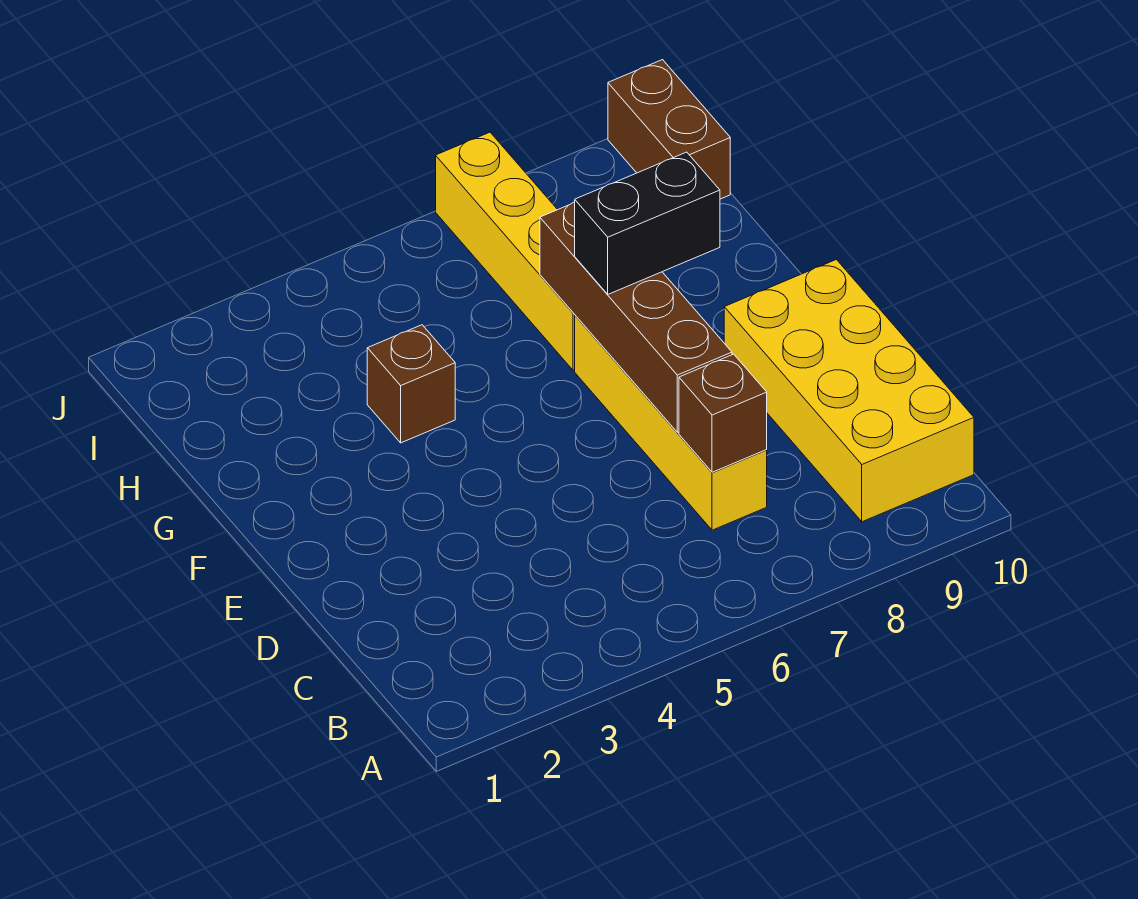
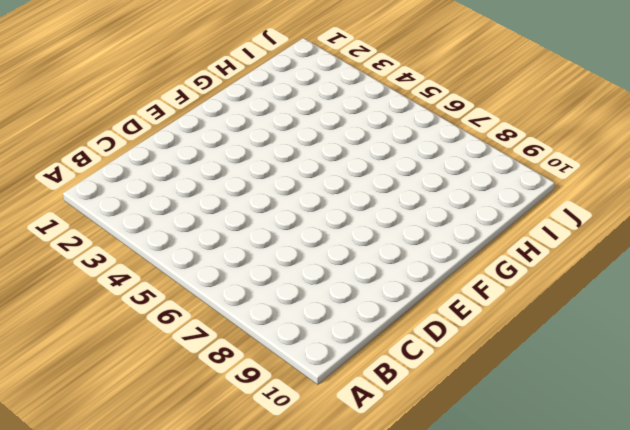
none -> yellow 2x4 brick [724,260,974,522]
none -> yellow 1x4 brick [575,315,767,530]

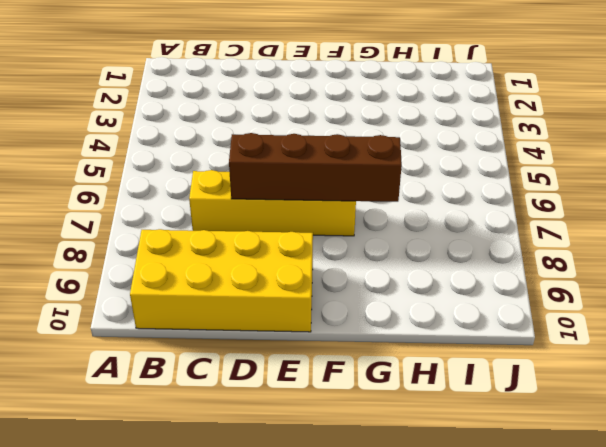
none -> brown 1x1 brick [367,325,455,443]
none -> yellow 1x4 brick [436,132,575,370]

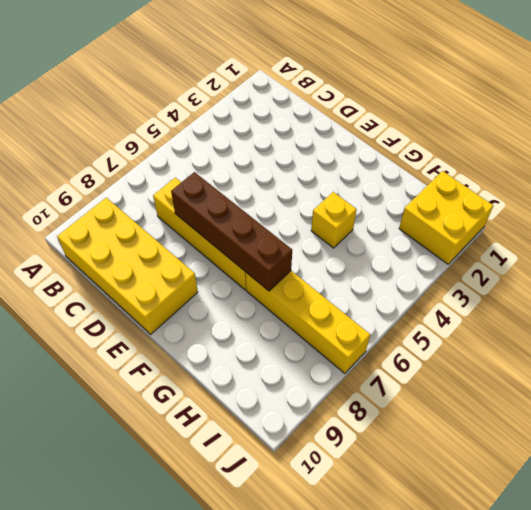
yellow 1x1 brick [311,192,357,248] -> brown 1x1 brick [367,325,455,443]
yellow 2x2 brick [399,171,493,264] -> none
none -> brown 1x2 brick [608,60,730,199]
none -> brown 1x1 brick [679,354,767,472]

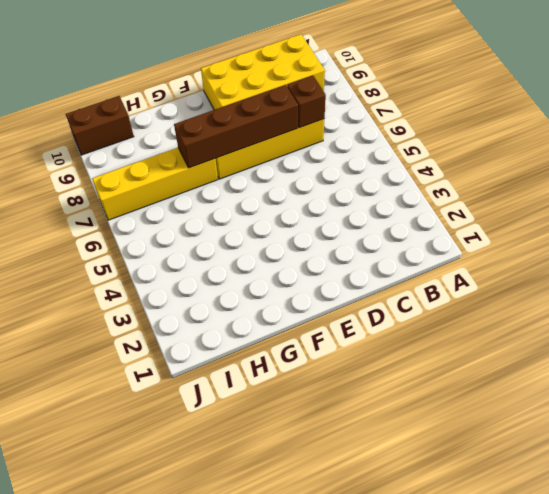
none -> brown 1x1 brick [367,325,455,443]
none -> black 1x2 brick [575,152,720,294]

